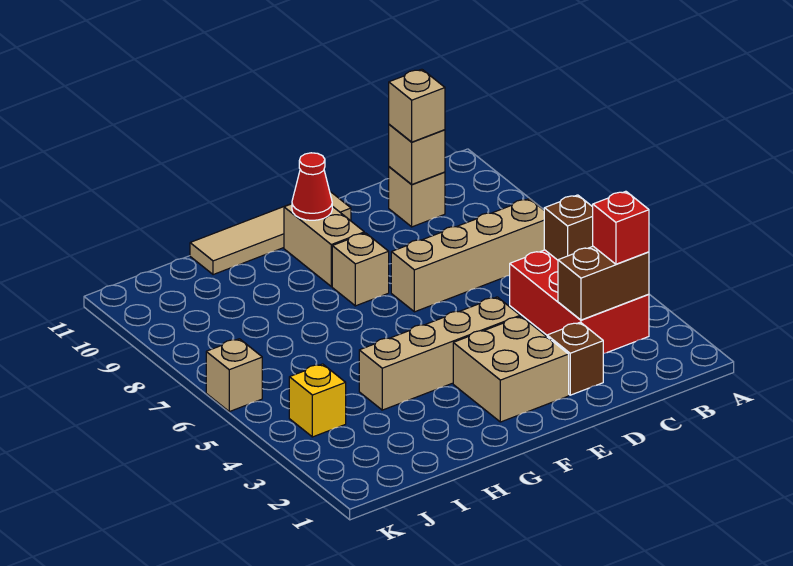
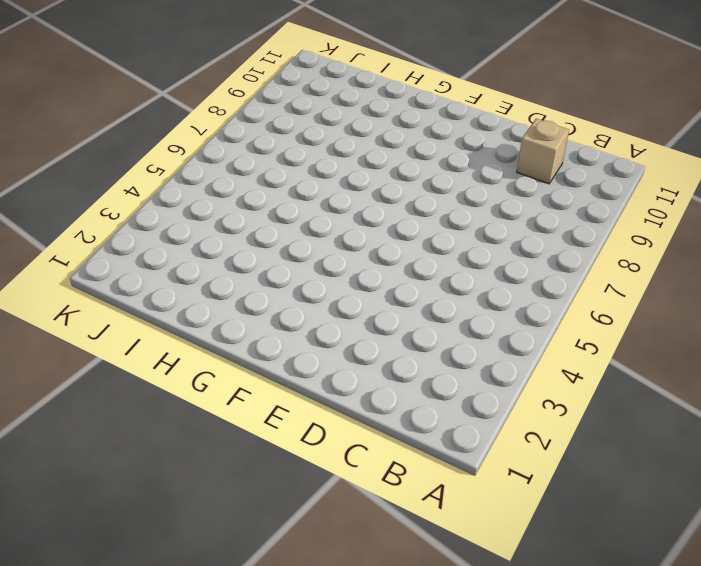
none -> red 2x3 brick [510,250,649,353]
none -> tan 1x4 brick [391,199,544,312]
none -> brown 1x1 brick [547,322,603,395]

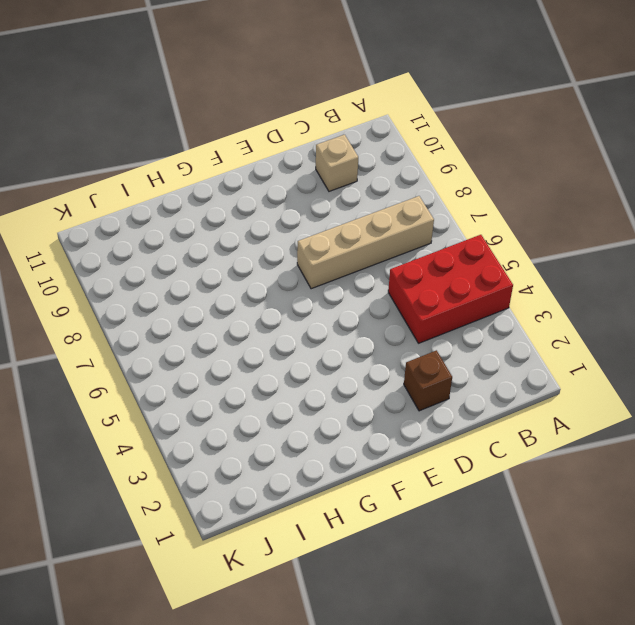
red 2x3 brick [388,235,513,343] -> red 2x3 brick turned to [510,250,649,353]
none -> tan 2x2 brick [453,316,569,422]
none -> tan 1x4 brick [359,297,520,410]
none -> tan 1x4 tile [190,192,351,275]

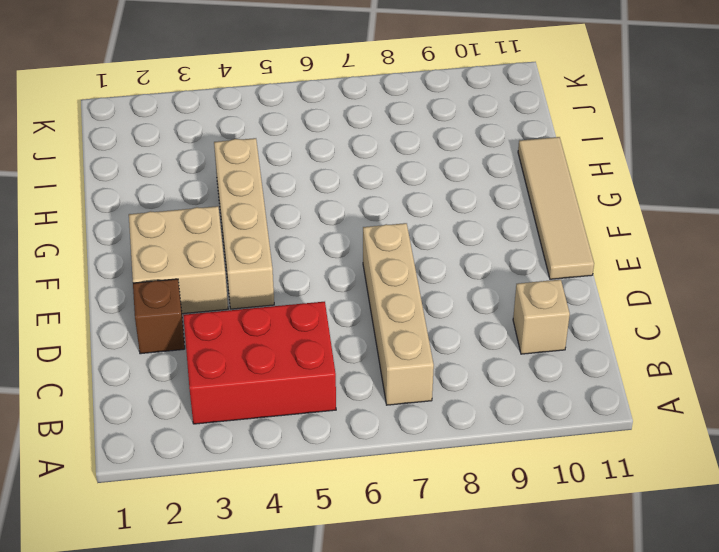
none -> tan 1x1 brick [332,233,389,306]
none -> tan 1x2 brick [284,204,364,286]
none -> yellow 1x1 brick [289,364,346,437]

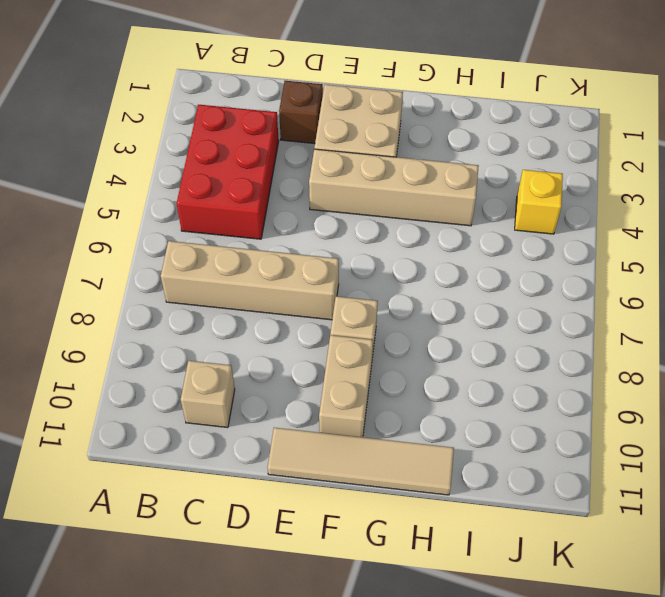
none -> tan 1x1 brick [206,339,262,412]
none -> brown 1x2 brick [558,247,649,320]
none -> brown 1x1 brick [544,195,593,260]

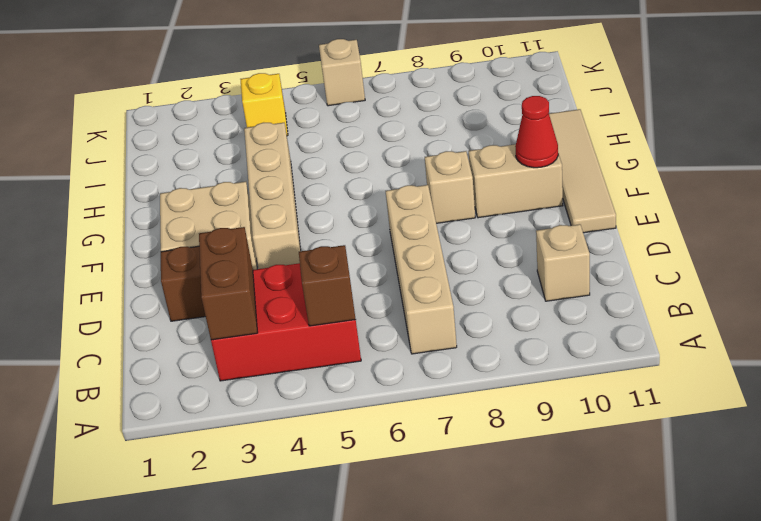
none -> tan 1x1 brick [389,124,445,185]
none -> red 1x1 brick [593,191,649,264]
none -> tan 1x1 brick [389,69,445,142]

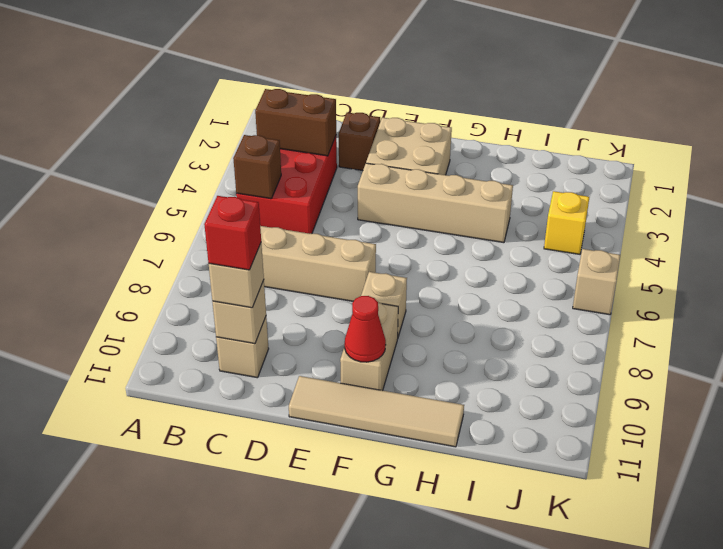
red 1x1 brick [204,196,261,270] -> red 1x1 brick moved to [593,191,649,264]

